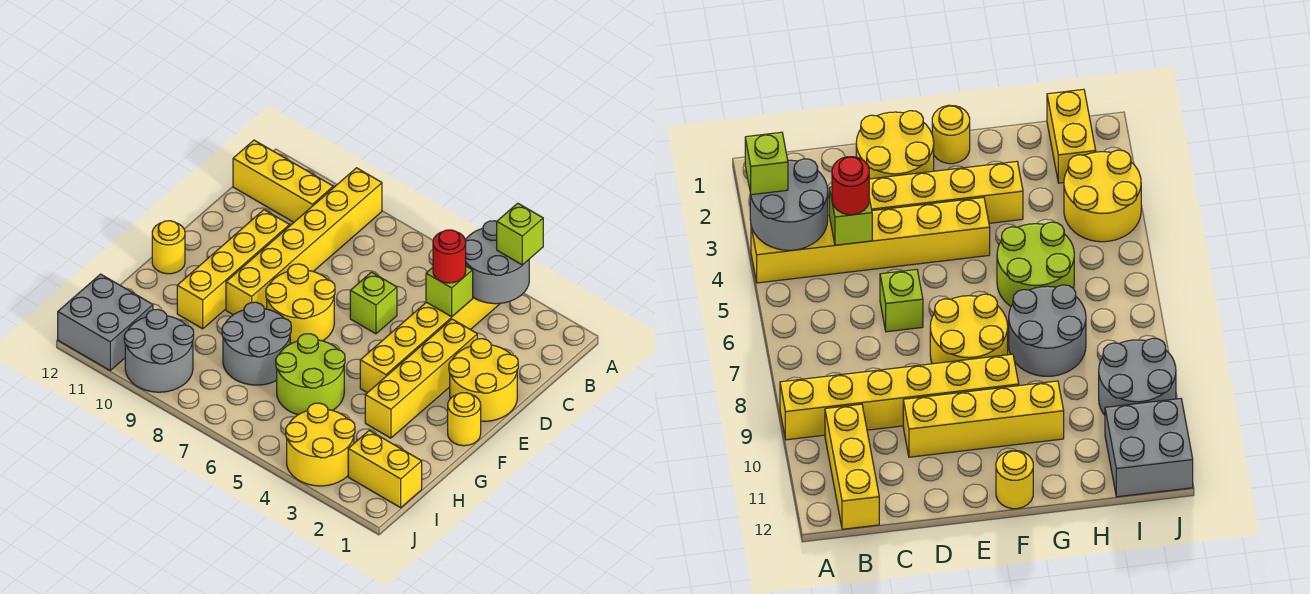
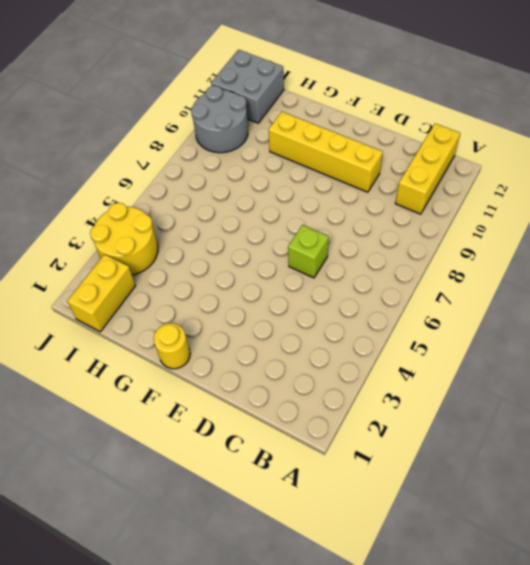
none -> yellow 1x6 brick [360,298,500,393]
none -> yellow 1x6 brick [226,168,382,315]
none -> yellow 2x2 round brick [449,339,518,421]

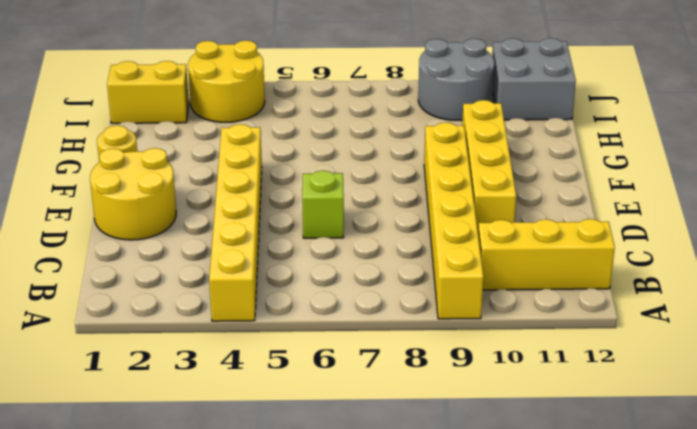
none -> yellow 1x4 brick [365,319,477,438]
none -> yellow 2x2 round brick [266,264,335,344]
none -> yellow 1x1 round brick [152,221,185,274]

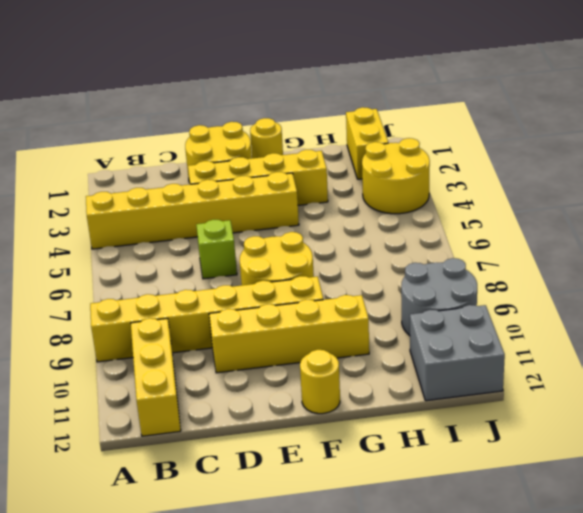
none -> lime 2x2 round brick [276,334,345,415]
none -> grey 2x2 round brick [222,302,291,385]
none -> grey 2x2 round brick [465,221,529,304]

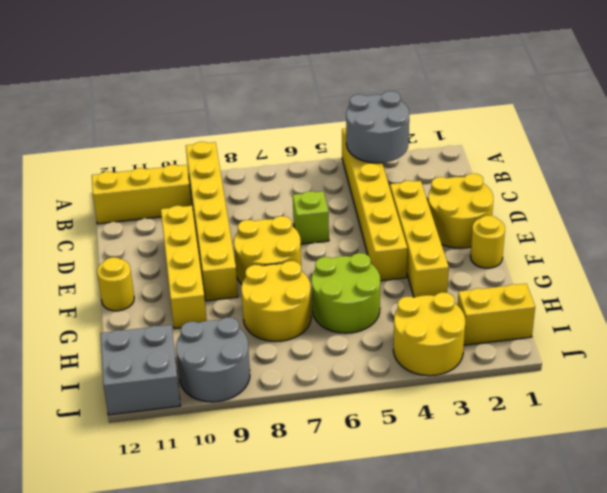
yellow 2x2 round brick [241,261,311,341] -> grey 2x2 round brick [222,302,291,385]
none -> lime 1x1 brick [426,266,473,317]
none -> lime 1x1 brick [497,203,543,265]
none -> red 1x1 round brick [433,230,466,283]

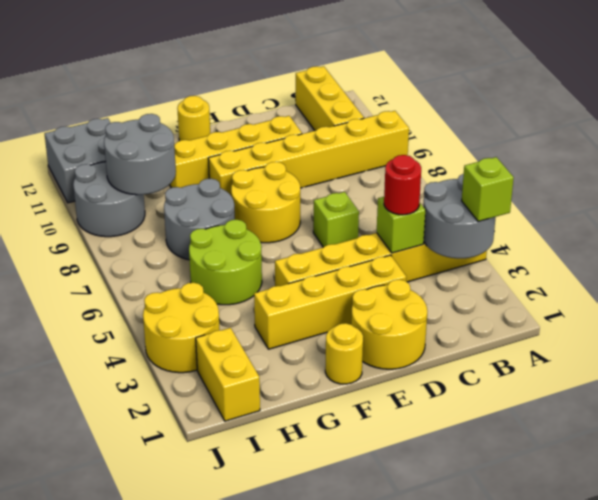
grey 2x2 round brick [104,114,176,195] -> none

